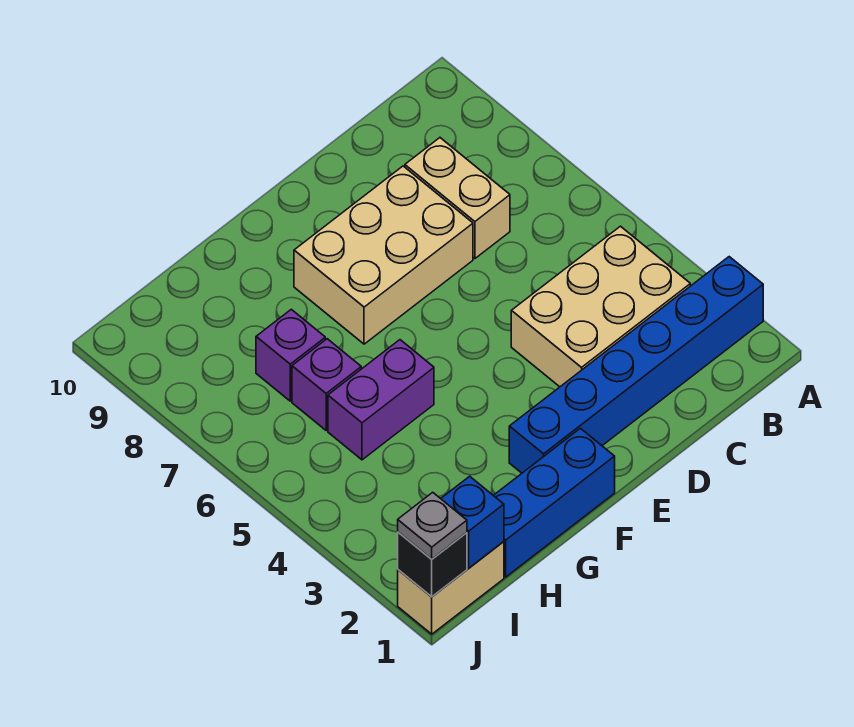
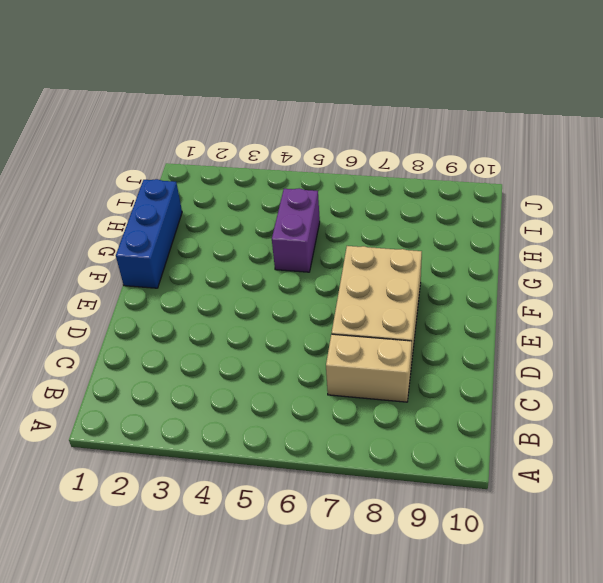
none -> blue 1x6 brick [509,257,763,473]
none -> tan 2x3 brick [511,226,690,387]
none -> purple 1x1 brick [292,339,361,430]

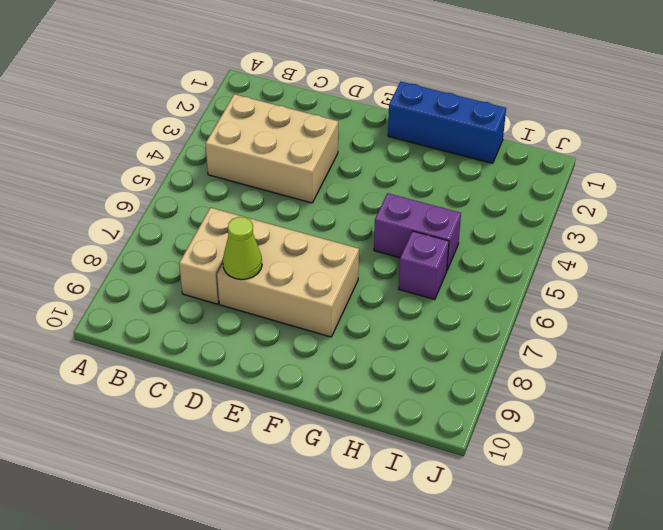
lime 1x1 cone [223,217,262,280] -> none
none -> blue 1x6 brick [509,257,763,473]
none -> purple 1x1 brick [256,309,325,401]
none -> tan 1x2 brick [398,542,504,634]

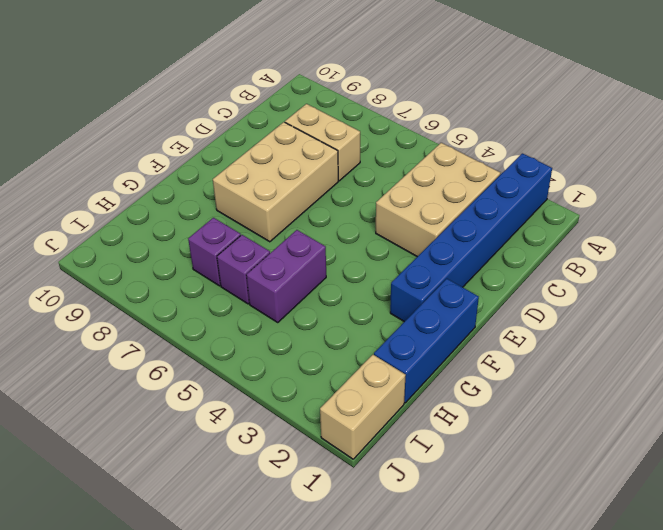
none -> blue 1x1 brick [441,476,504,568]
none -> black 1x1 brick [398,532,467,597]
none -> grey 1x1 plate [398,492,467,559]

